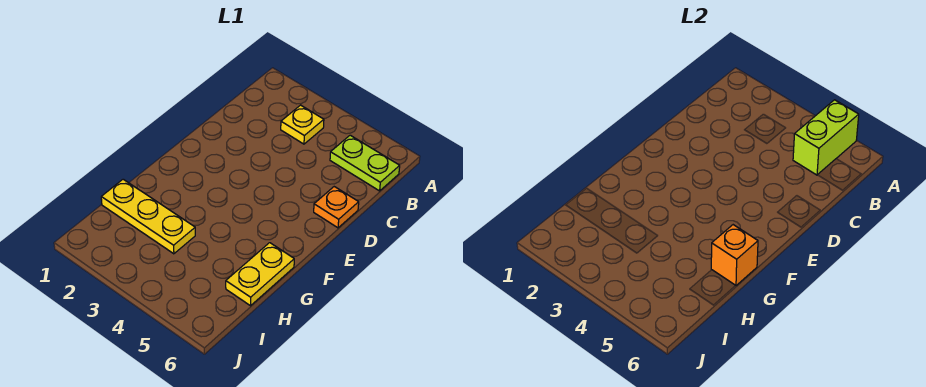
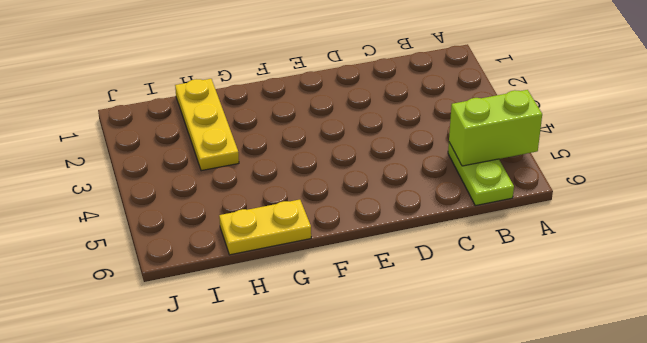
none -> yellow 1x1 plate [281,105,324,144]
none -> orange 1x1 plate [314,187,359,228]

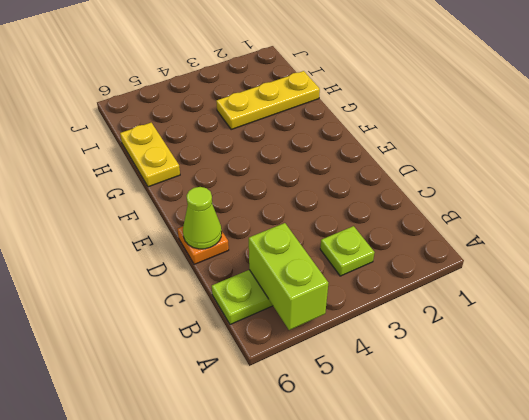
lime 1x1 plate [320,226,375,276] -> yellow 1x1 plate [281,105,324,144]
lime 1x1 cone [183,187,222,249] -> none
none -> orange 1x1 brick [711,225,758,286]

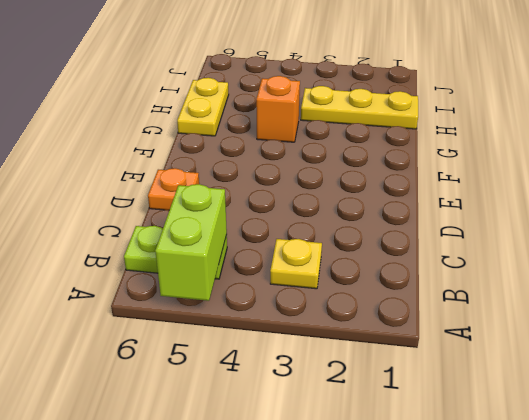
orange 1x1 brick [256,76,300,142] -> orange 1x1 brick moved to [711,225,758,286]

